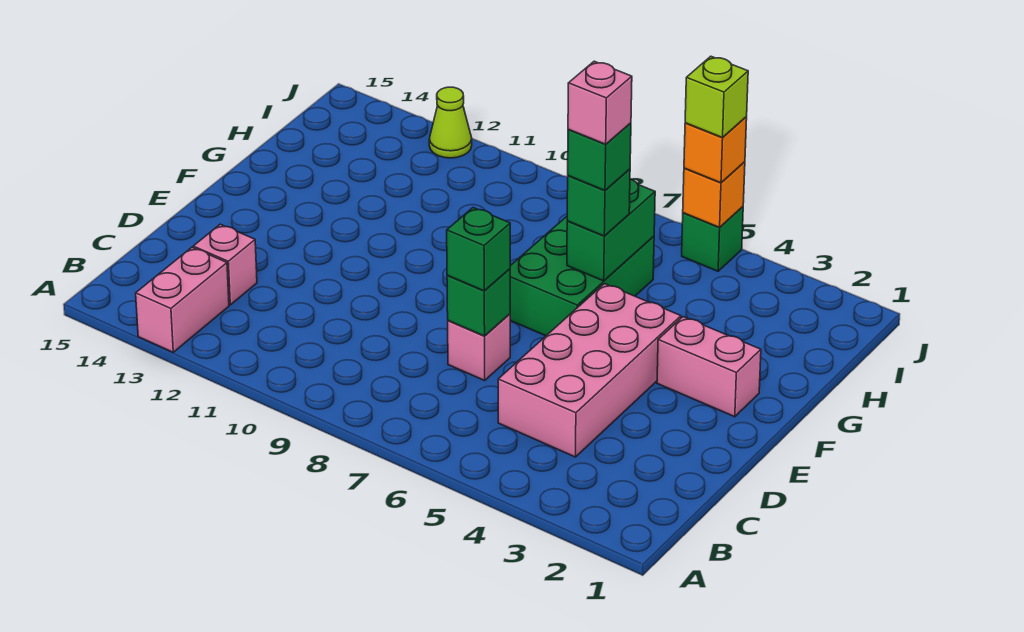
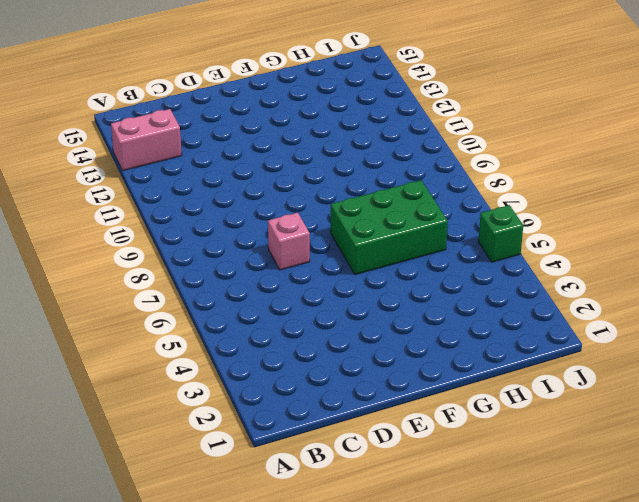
none -> pink 2x4 brick [498,284,681,457]
none -> pink 1x1 brick [193,224,257,305]
none -> pink 1x2 brick [657,317,761,417]

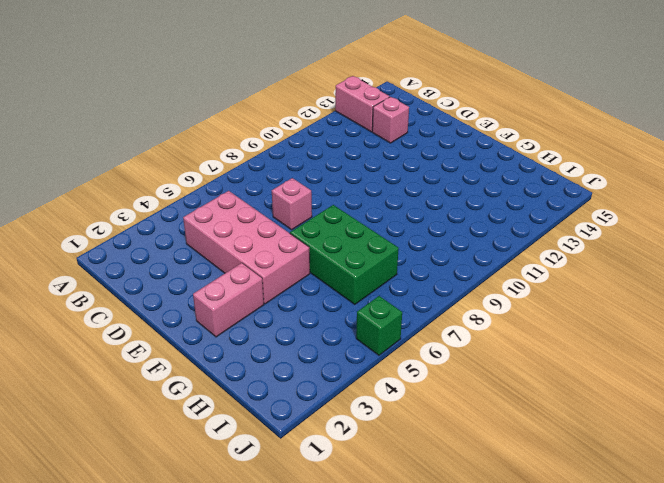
none -> lime 1x1 cone [429,87,472,158]
none -> green 1x1 brick [447,269,510,336]
none -> green 1x2 brick [567,179,655,281]

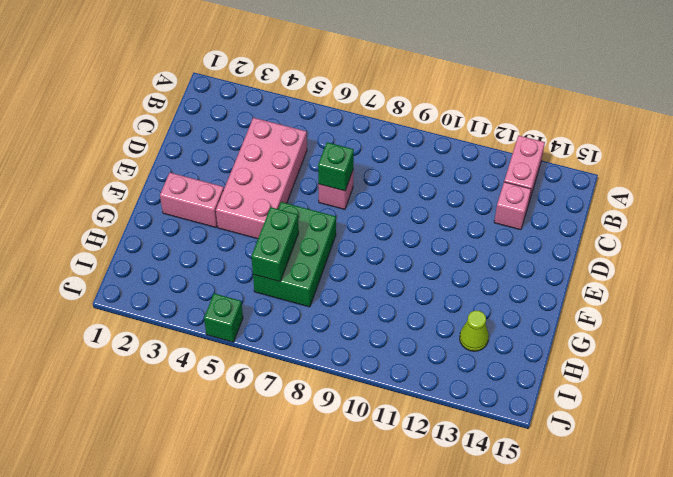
lime 1x1 cone [460,311,489,351] -> lime 1x1 cone moved to [429,87,472,158]
none -> orange 1x1 brick [683,162,745,227]
none -> green 1x1 brick [447,208,510,291]
none -> green 1x1 brick [567,169,630,236]

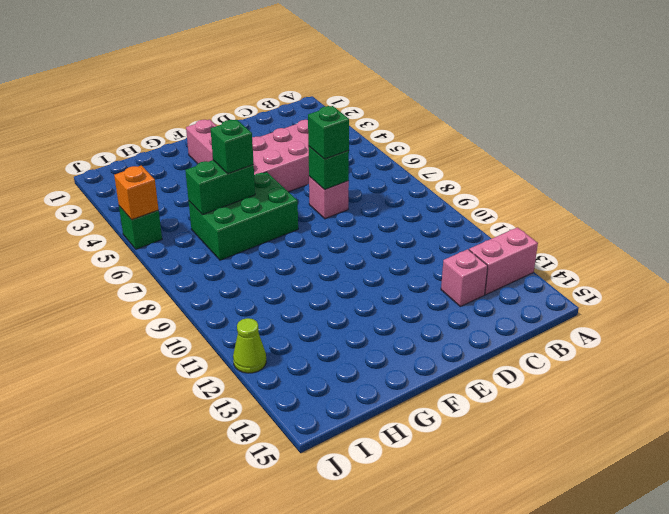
none -> orange 1x1 brick [684,117,747,183]
none -> green 1x1 brick [568,123,631,190]
none -> lime 1x1 brick [685,56,748,138]

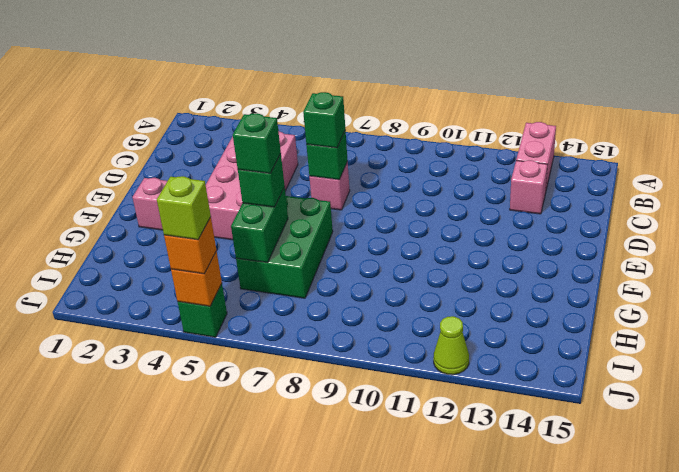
none -> pink 1x1 brick [568,61,632,144]

